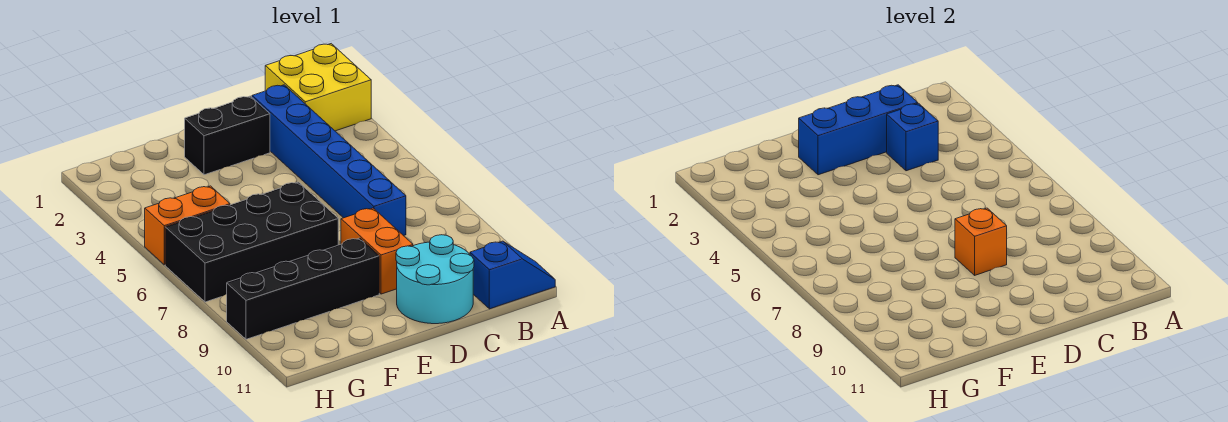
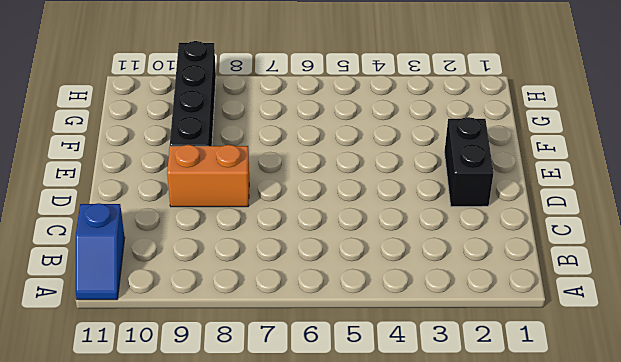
none -> yellow 2x2 brick [265,44,371,131]
none -> blue 1x6 brick [252,85,406,236]
none -> cyan 2x2 round brick [396,235,474,324]

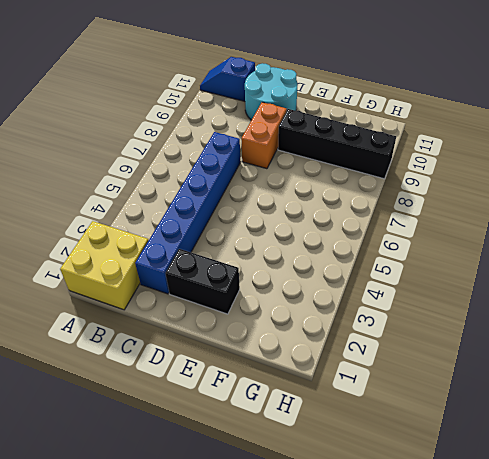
none -> black 2x4 brick [165,182,338,302]
none -> orange 1x2 brick [145,186,230,265]
none -> blue 1x3 brick [799,85,918,175]

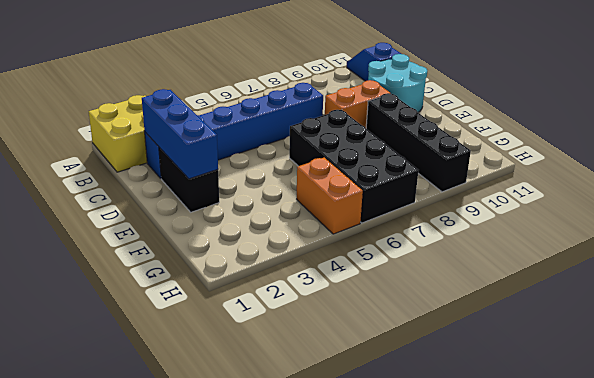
none -> blue 1x1 brick [887,103,938,171]
none -> orange 1x1 brick [955,208,1007,275]

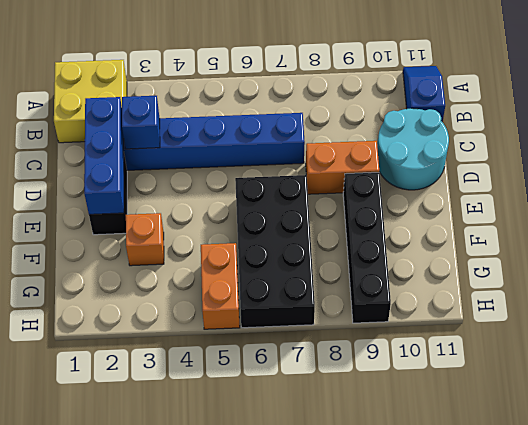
orange 1x1 brick [126,213,164,266] -> orange 1x1 brick moved to [955,208,1007,275]

